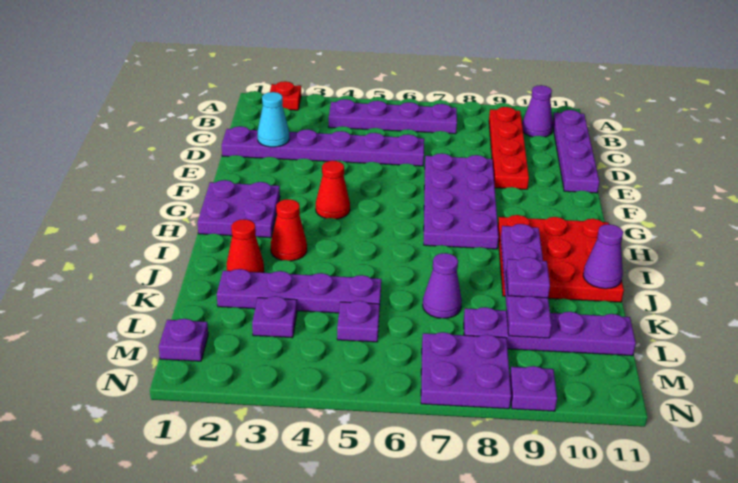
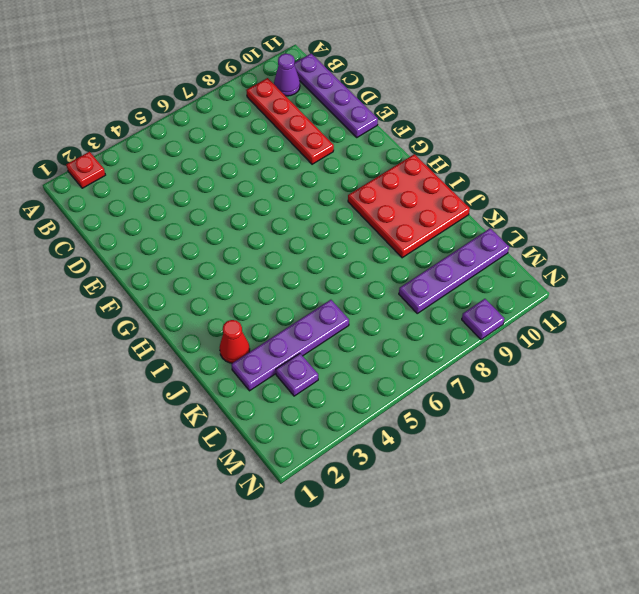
none -> purple 1x4 plate [329,99,457,134]
none -> purple 1x6 plate [222,126,424,166]
none -> purple 2x4 plate [424,153,499,249]

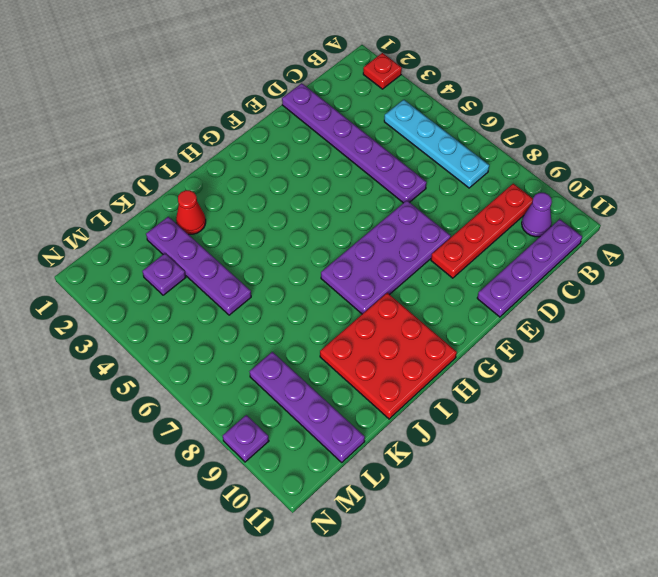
cyan 1x4 plate [384,100,489,188] -> purple 1x4 plate [329,99,457,134]
none -> purple 2x2 plate [198,180,280,238]
none -> red 1x1 cone [316,161,350,219]
none -> red 1x1 cone [271,199,307,261]

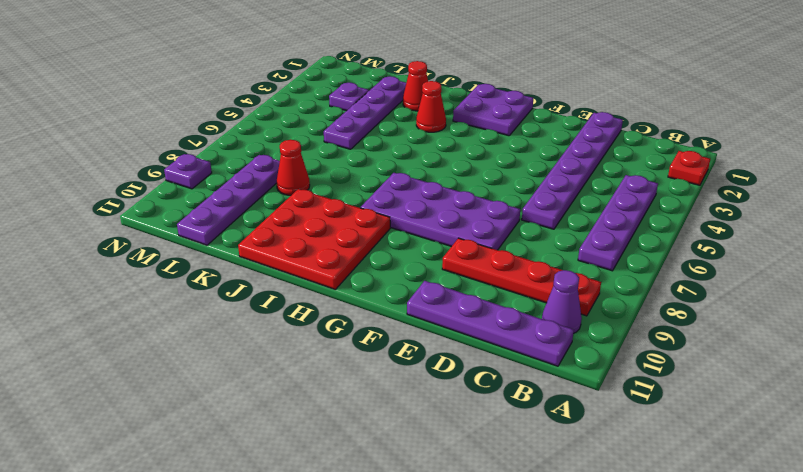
red 1x1 cone [277,140,310,195] -> red 1x1 cone moved to [316,161,350,219]
none -> purple 1x1 cone [423,253,462,318]
none -> purple 1x1 plate [337,301,380,342]
none -> purple 1x1 plate [159,319,208,361]

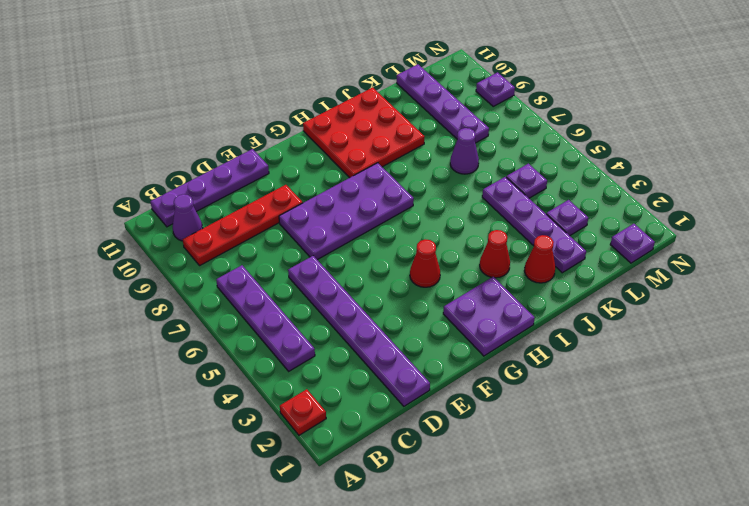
none -> purple 2x2 plate [421,332,511,409]
none -> cyan 1x1 cone [257,92,289,147]
none -> purple 1x4 plate [501,224,552,338]

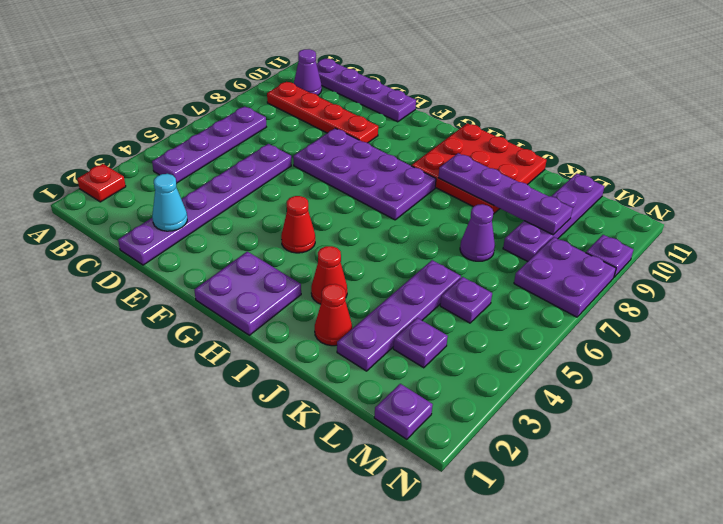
none -> purple 1x1 cone [583,224,623,289]
none -> purple 1x1 plate [506,257,550,298]

